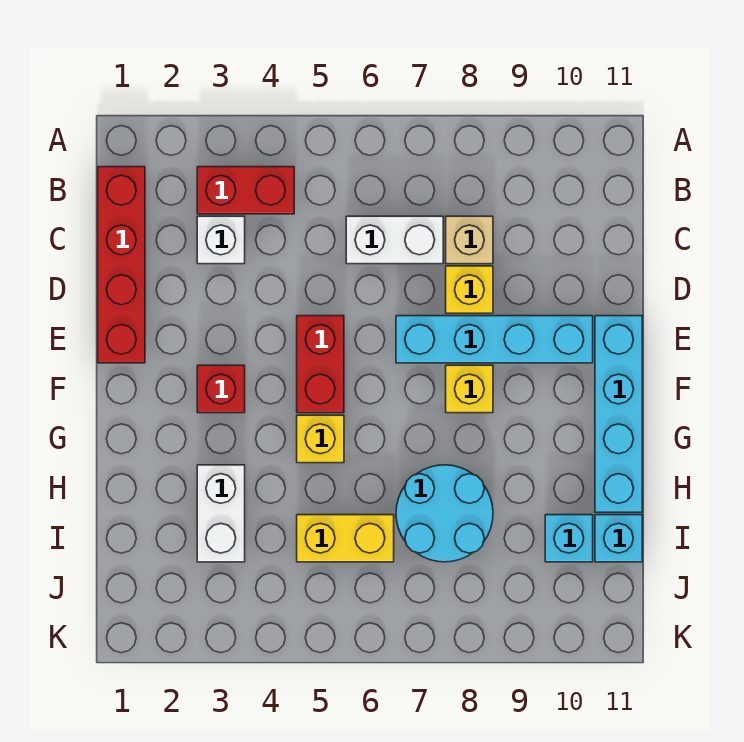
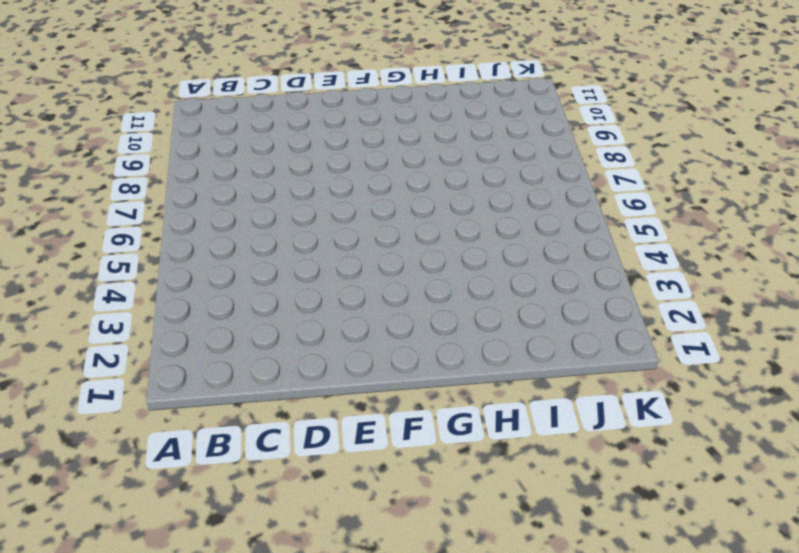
none -> red 1x4 brick [98,167,145,363]
none -> red 1x2 brick [197,167,294,214]
none -> white 1x1 brick [197,216,245,264]

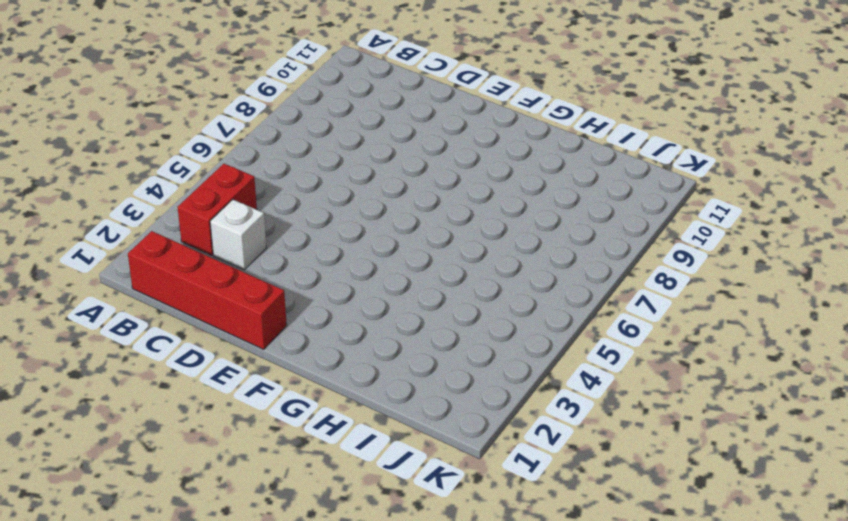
none -> white 1x2 brick [346,216,443,264]
none -> tan 1x1 brick [446,216,493,264]
none -> yellow 1x1 brick [446,266,493,313]

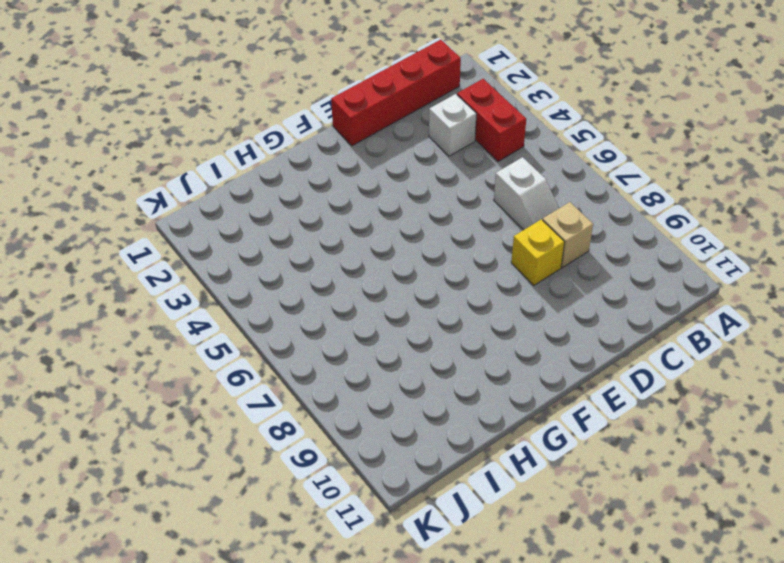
white 1x2 slope [494,157,559,230] -> white 1x2 brick [346,216,443,264]
none -> red 1x2 brick [297,316,344,413]
none -> cyan 1x4 brick [396,316,593,363]
none -> cyan 1x4 brick [595,316,642,512]

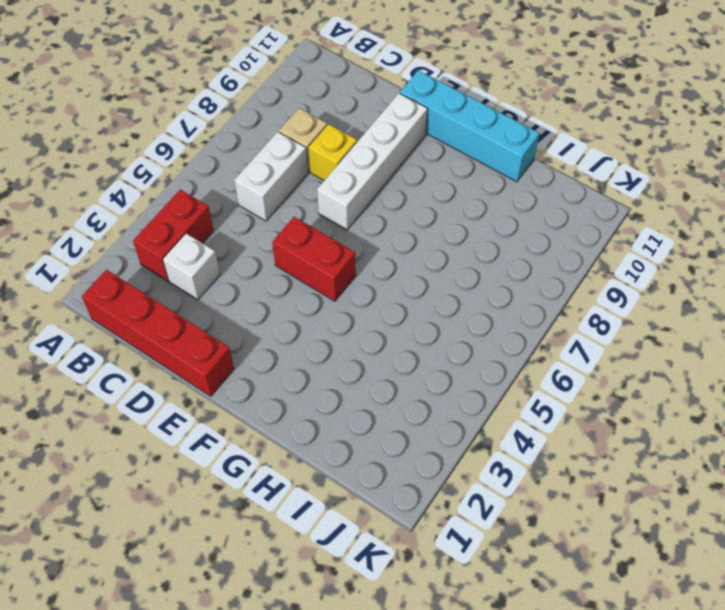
white 1x4 brick [317,93,428,230] -> cyan 1x4 brick [396,316,593,363]
none -> red 1x1 brick [197,365,245,413]
none -> yellow 1x1 brick [446,365,493,413]
none -> yellow 1x1 brick [297,415,344,463]

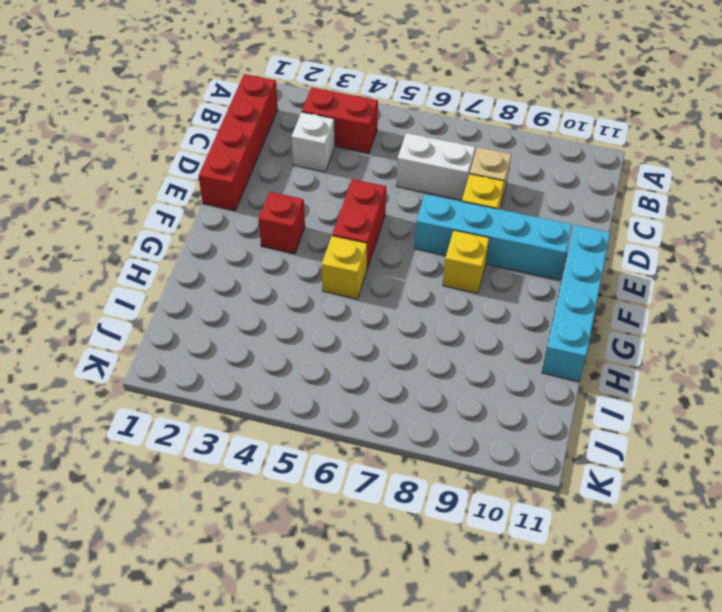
none -> white 1x2 brick [197,465,245,562]
none -> cyan 2x2 round brick [396,465,493,562]
none -> yellow 1x2 brick [297,515,394,562]

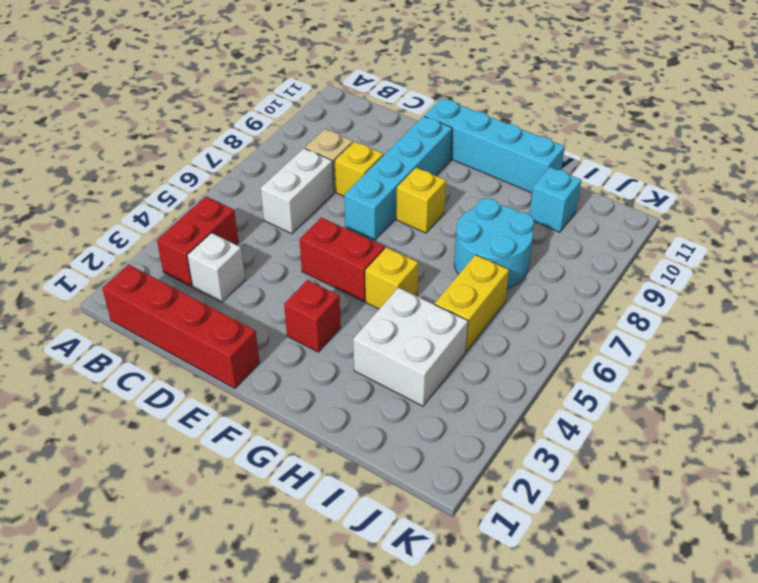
white 2x2 brick [353,288,468,406] -> white 1x2 brick [197,465,245,562]
none -> cyan 1x1 brick [595,515,642,562]

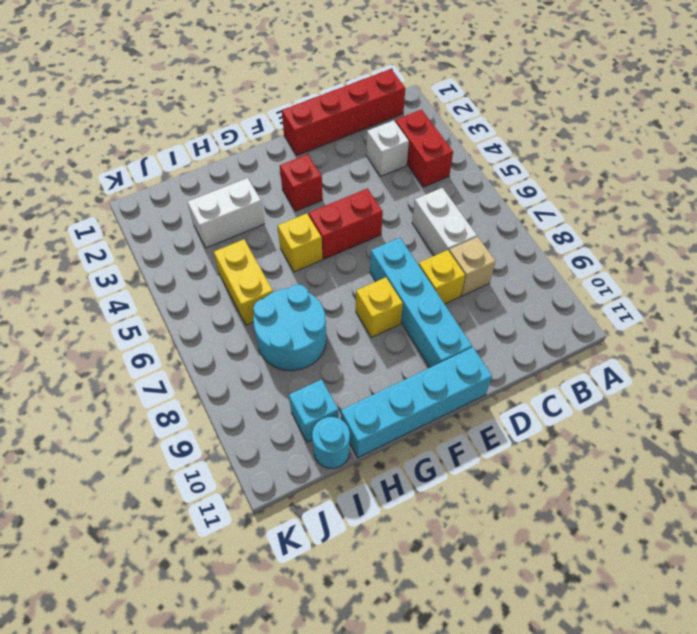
cyan 1x1 round brick [312,417,350,468] -> cyan 1x1 brick [595,515,642,562]

